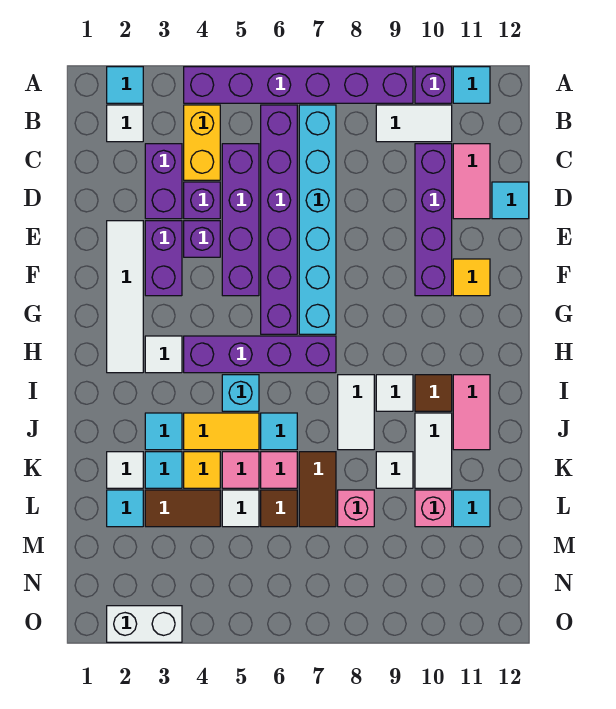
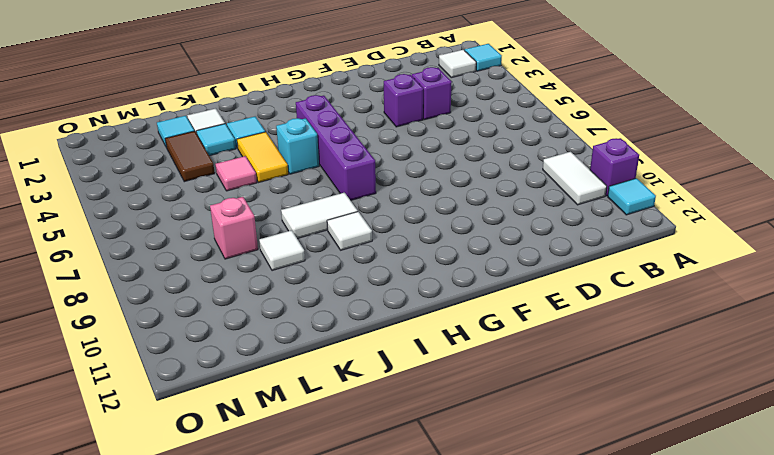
none -> purple 1x6 brick [184,67,413,103]
none -> yellow 1x2 brick [184,105,220,180]
none -> purple 1x6 brick [261,105,297,334]
none -> cyan 1x6 brick [299,105,336,334]

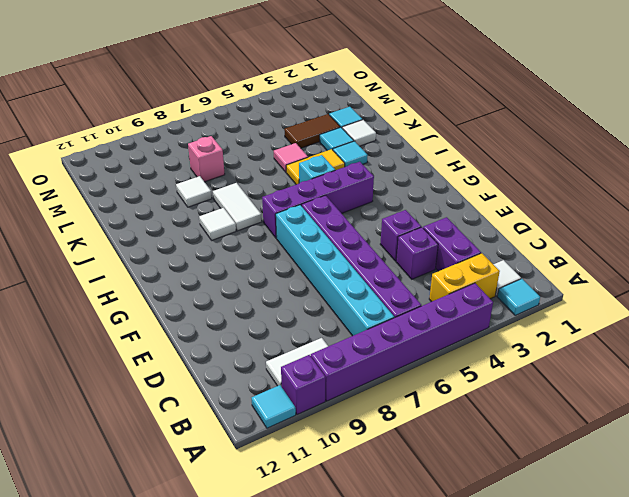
yellow 1x2 brick [429,253,500,302] -> yellow 1x2 brick turned to [184,105,220,180]
none -> purple 1x4 brick [222,144,259,296]
none -> purple 1x4 brick [415,144,452,296]
none -> pink 1x2 tile [453,144,490,219]
none -> cyan 1x1 tile [492,182,529,219]

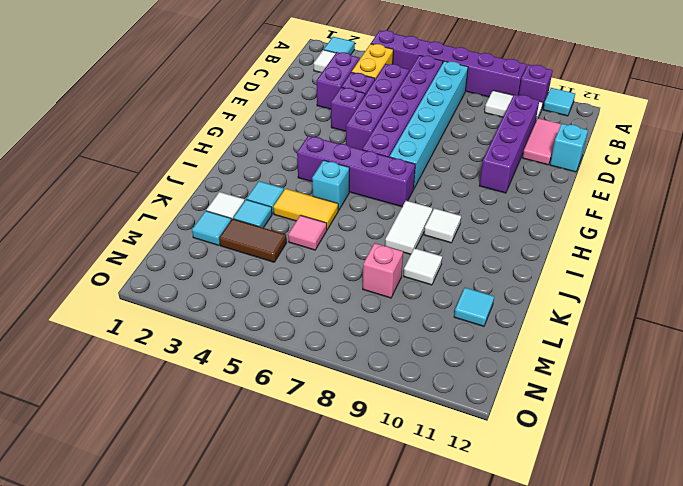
cyan 1x1 brick [550,124,588,172] -> cyan 1x1 tile [492,182,529,219]
none -> white 1x4 tile [107,221,143,373]
none -> purple 1x2 brick [145,221,182,296]
none -> yellow 1x1 tile [453,259,490,296]
none -> white 1x1 tile [145,336,182,373]

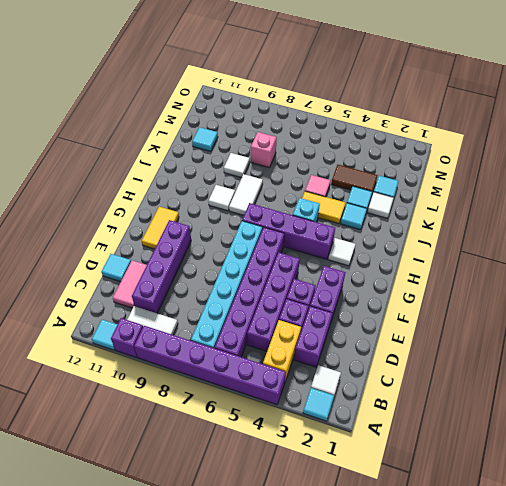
yellow 1x2 tile [142,207,179,249] -> yellow 1x1 tile [453,259,490,296]
none -> white 1x4 tile [107,221,143,373]
none -> brown 1x1 tile [415,375,452,411]
none -> pink 1x2 tile [453,375,490,450]
none -> cyan 1x1 tile [261,413,297,450]

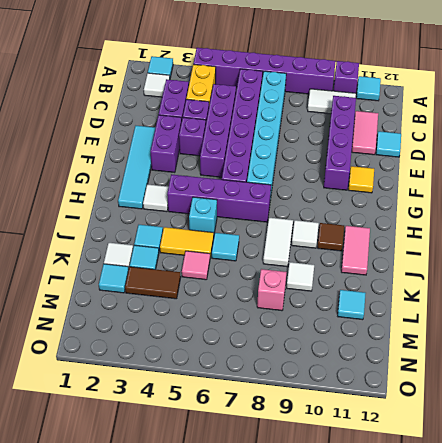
cyan 1x4 tile [118,126,156,209] -> white 1x4 tile [107,221,143,373]
none -> white 1x2 tile [415,413,452,488]
none -> yellow 1x1 tile [184,452,220,488]
none -> pink 1x1 tile [261,452,297,488]
none -> brown 1x2 tile [299,452,336,527]

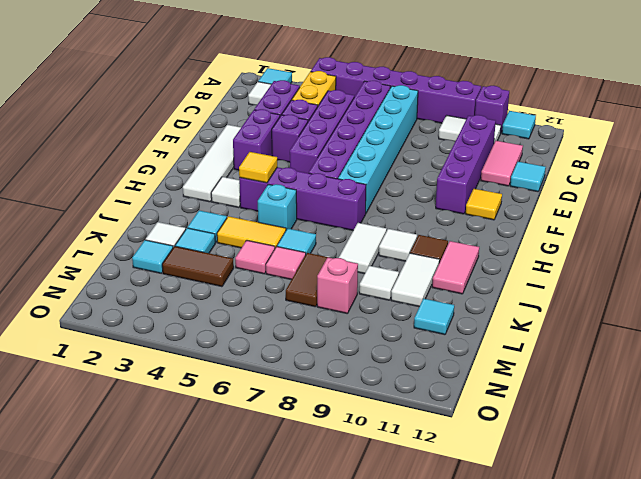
yellow 1x1 tile [239,152,277,183] -> yellow 1x1 tile moved to [184,452,220,488]
none -> white 1x1 tile [222,490,259,527]
none -> brown 1x1 tile [261,490,297,527]
none -> pink 1x1 brick [415,490,452,527]
none -> white 1x2 brick [107,606,182,642]

